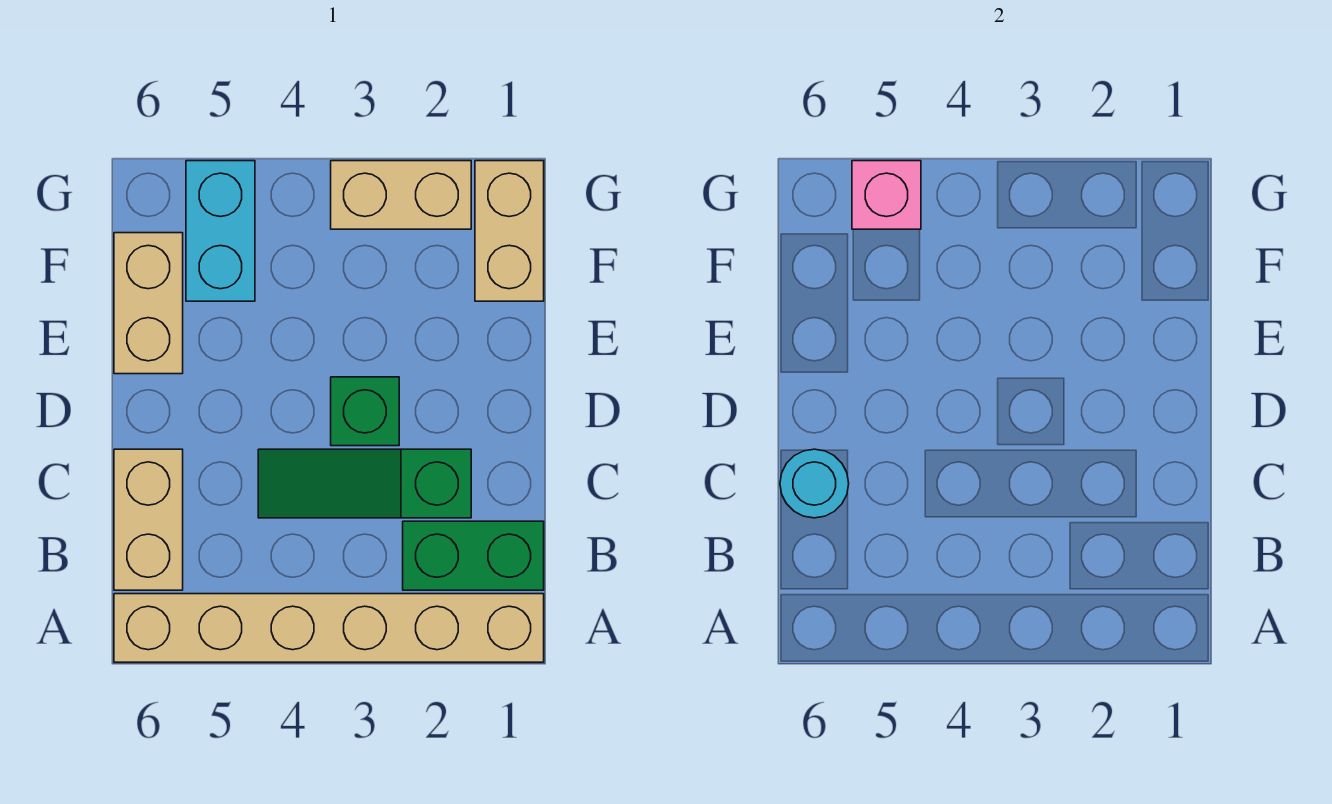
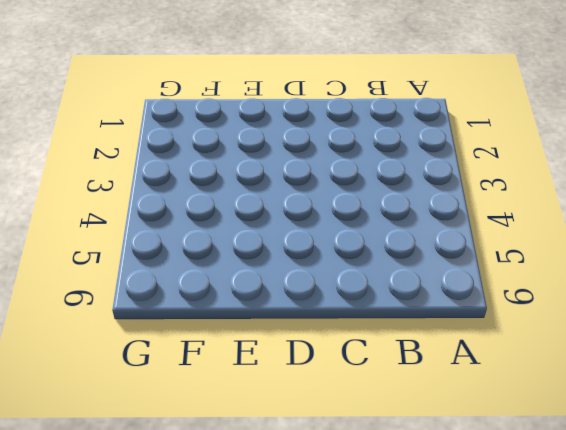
none -> tan 1x6 brick [114,594,544,662]
none -> green 1x2 brick [403,521,544,590]

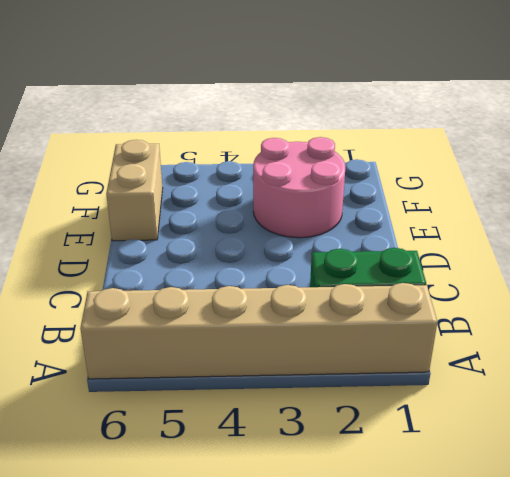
pink 2x2 round brick [253,137,345,238] -> none
none -> tan 1x2 brick [114,449,183,590]
none -> green 1x3 slope [258,449,471,518]

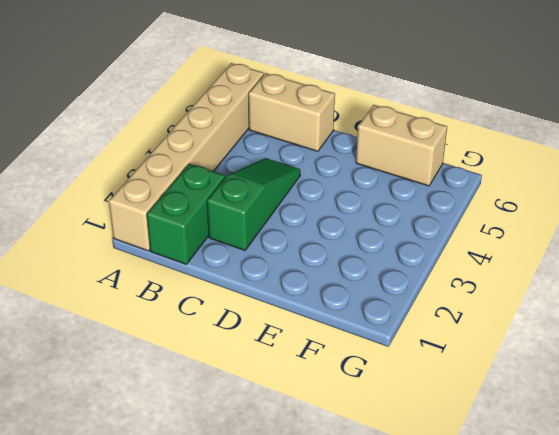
none -> green 1x1 brick [331,377,399,446]
none -> tan 1x2 brick [475,161,544,301]

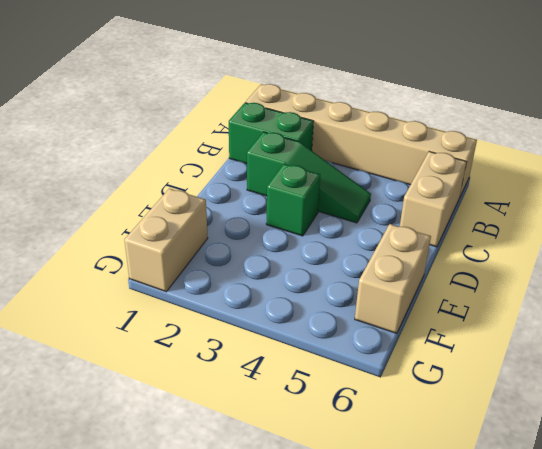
none -> cyan 1x2 brick [186,161,255,301]
none -> tan 1x2 brick [331,161,471,229]

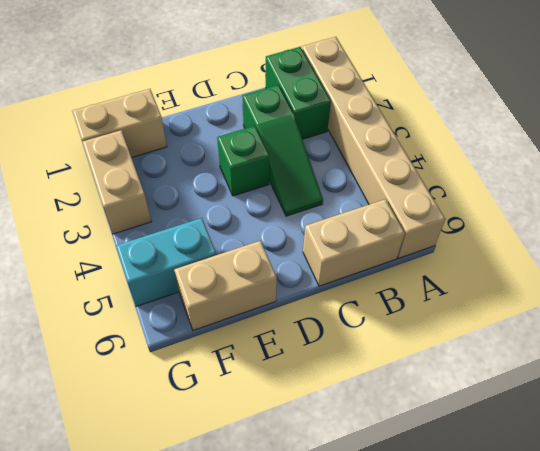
none -> cyan 1x1 round brick [780,449,849,518]
none -> pink 1x1 brick [852,161,921,229]

